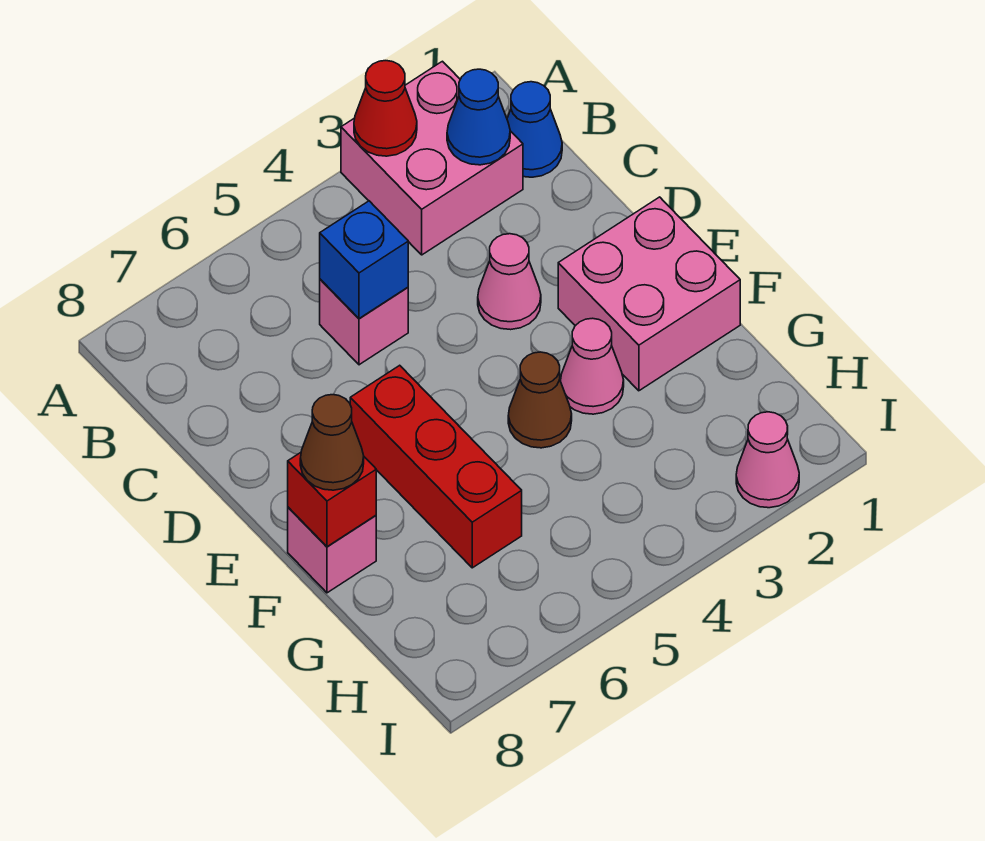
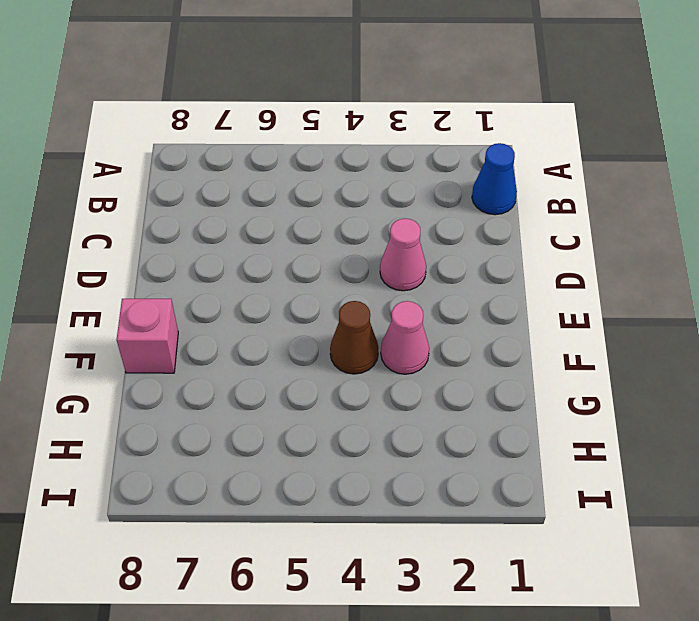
none -> pink 2x2 brick [341,61,523,255]
none -> pink 1x1 brick [320,279,408,365]
none -> pink 2x2 brick [558,197,740,391]

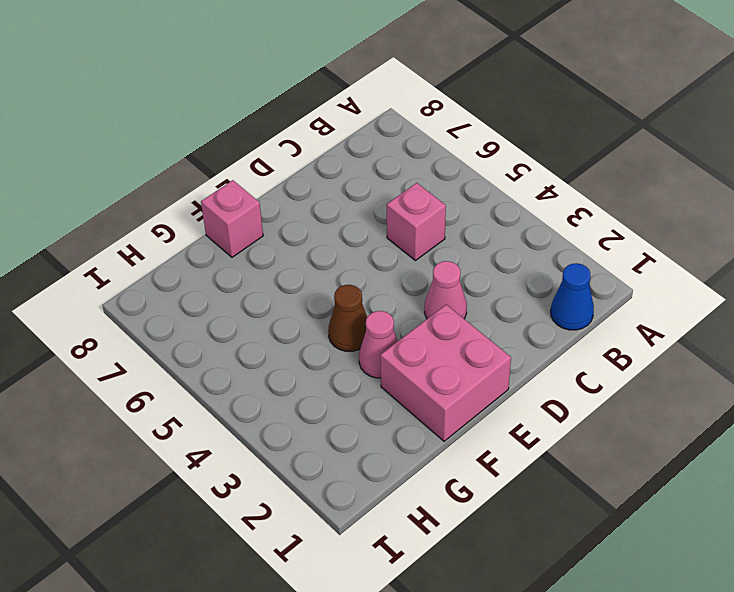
none -> pink 2x2 brick [341,61,523,255]
none -> red 1x3 brick [350,365,522,568]
none -> pink 1x1 cone [736,412,799,508]

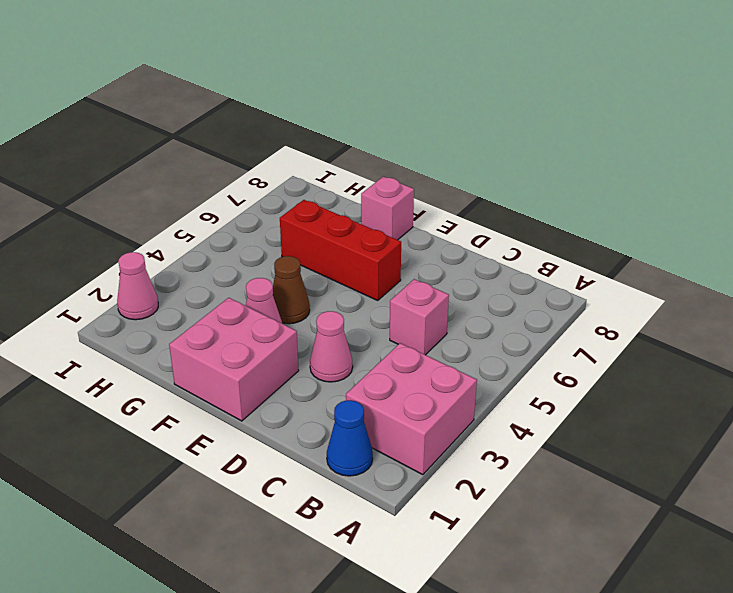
none -> red 1x1 cone [354,61,417,156]
none -> blue 1x1 cone [447,69,510,165]
none -> blue 1x1 brick [320,201,408,318]

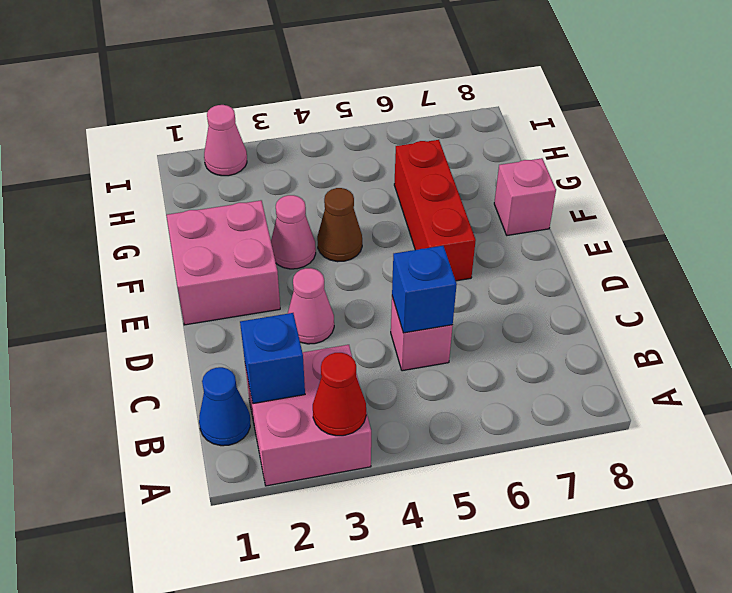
blue 1x1 brick [240,313,305,404] -> blue 1x1 cone [447,69,510,165]
none -> red 1x1 brick [288,453,376,547]
none -> brown 1x1 cone [300,395,364,490]

